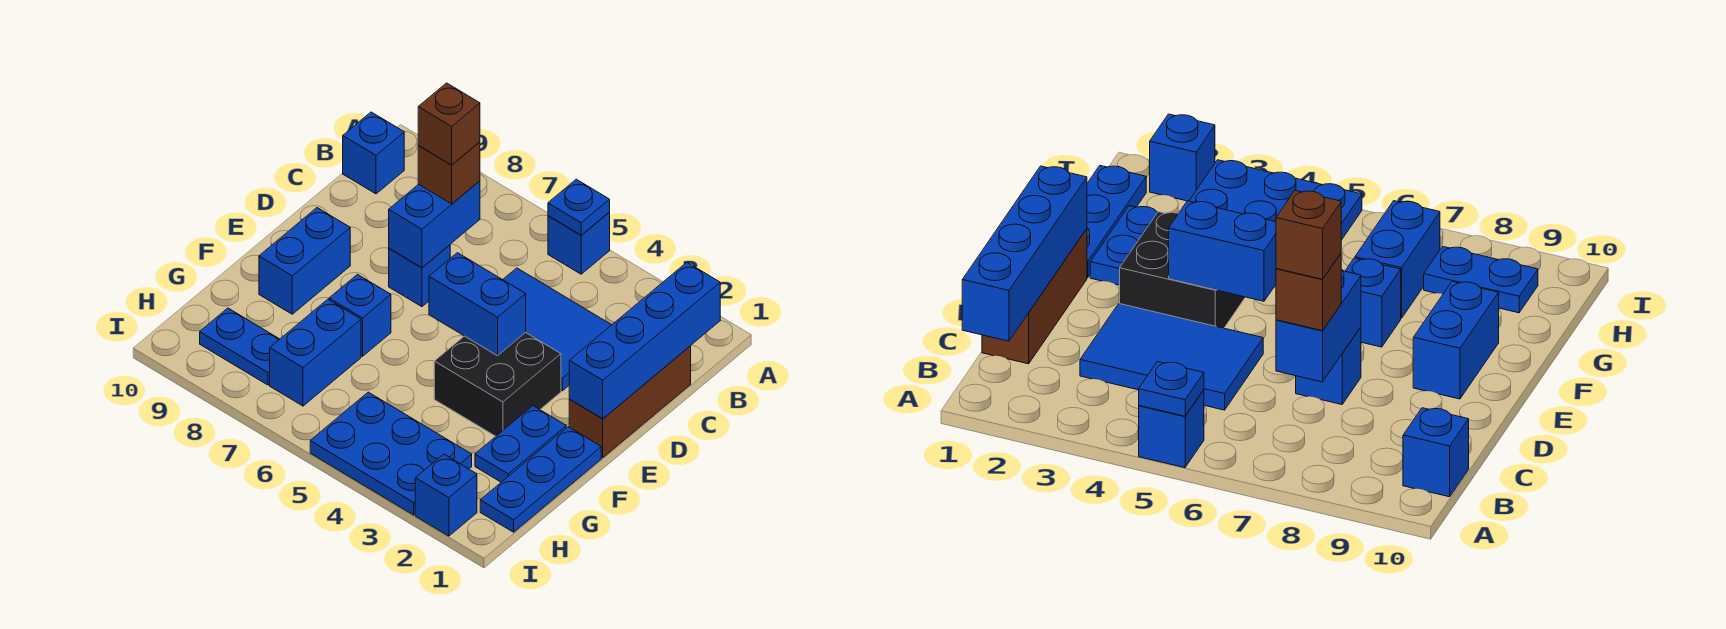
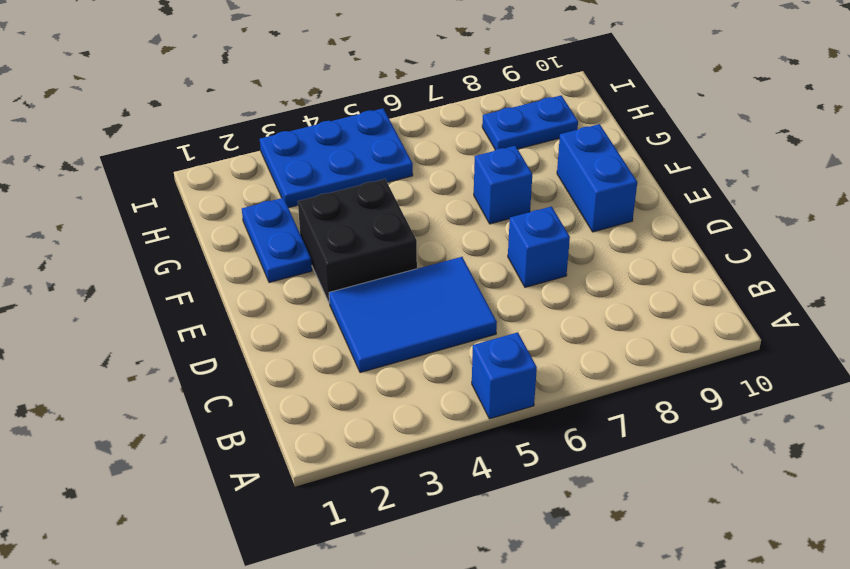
none -> blue 1x1 brick [343,112,404,194]
none -> brown 1x3 brick [569,346,691,458]
none -> blue 1x3 plate [480,427,601,532]

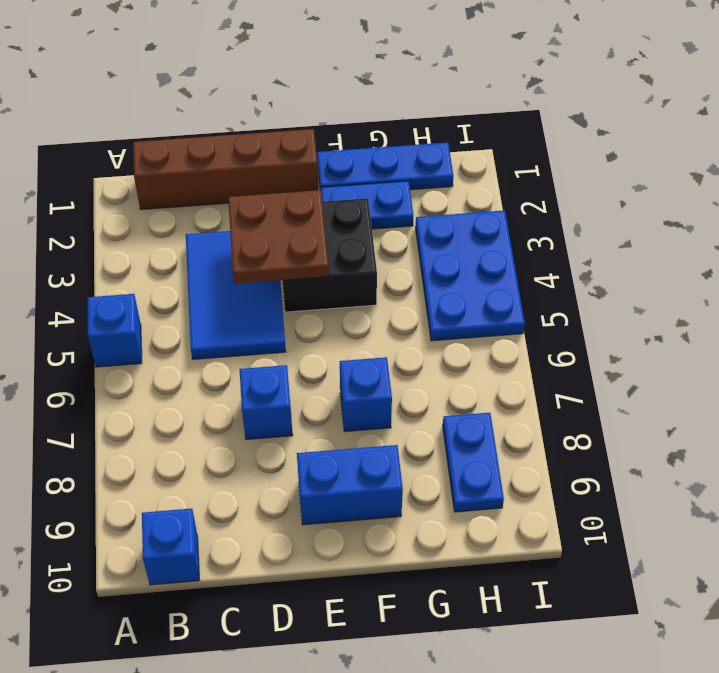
brown 1x4 brick [133,129,318,210] -> brown 1x3 brick [569,346,691,458]
brown 2x2 plate [228,190,329,284] -> blue 1x2 brick [429,253,526,356]
none -> blue 1x2 brick [270,299,361,406]
none -> blue 1x1 brick [415,454,477,536]
none -> blue 1x1 plate [548,179,610,235]

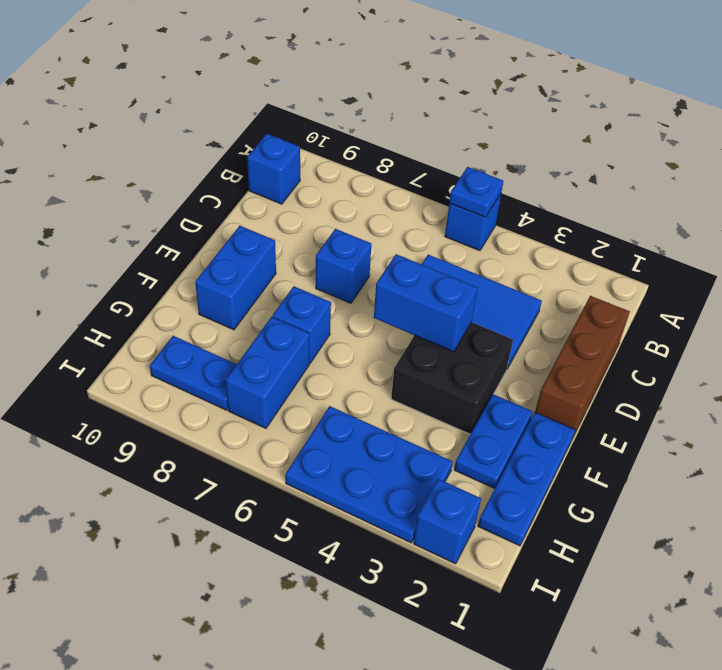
none -> blue 1x4 brick [569,262,720,419]
none -> blue 1x2 brick [389,181,480,268]
none -> brown 1x1 brick [418,142,480,204]

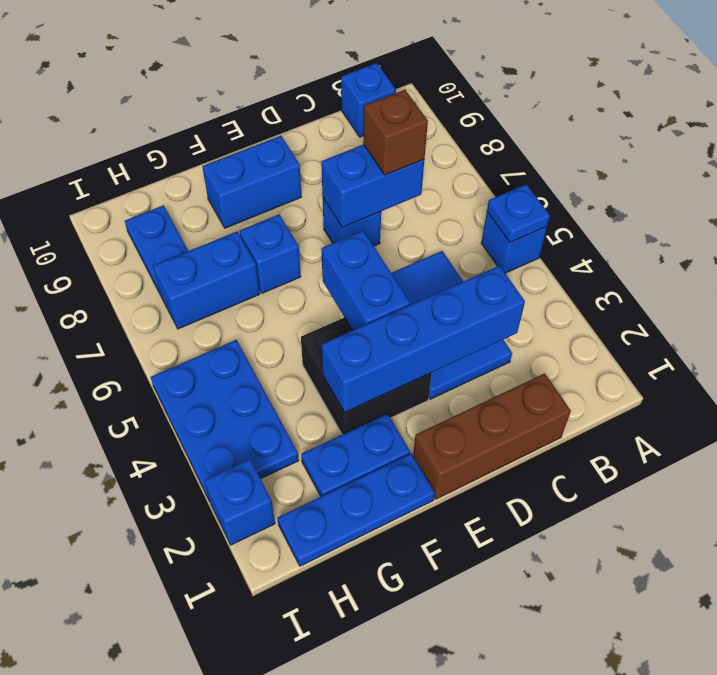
blue 1x4 brick [321,266,525,412] -> blue 1x4 brick moved to [569,262,720,419]
none -> brown 1x1 brick [418,83,480,165]

